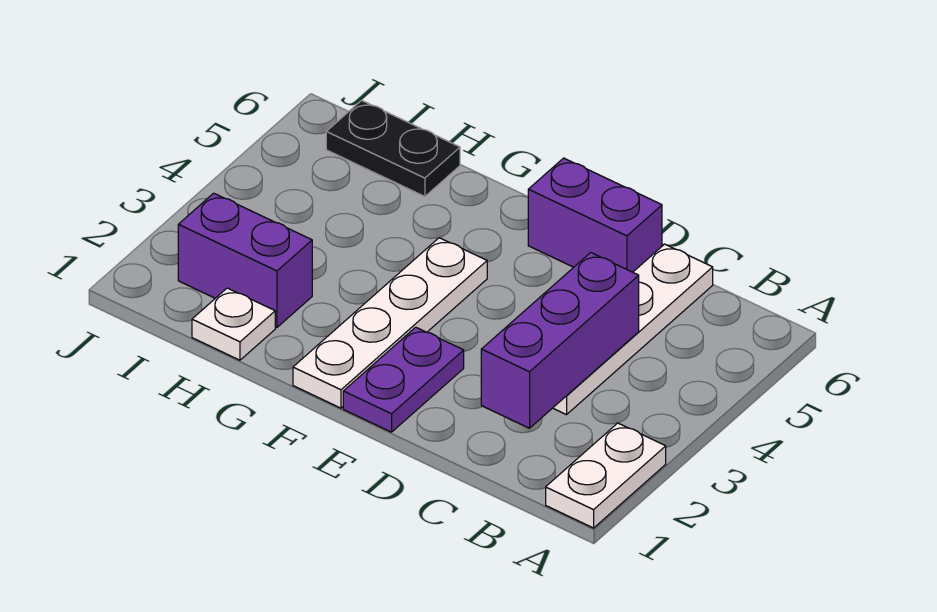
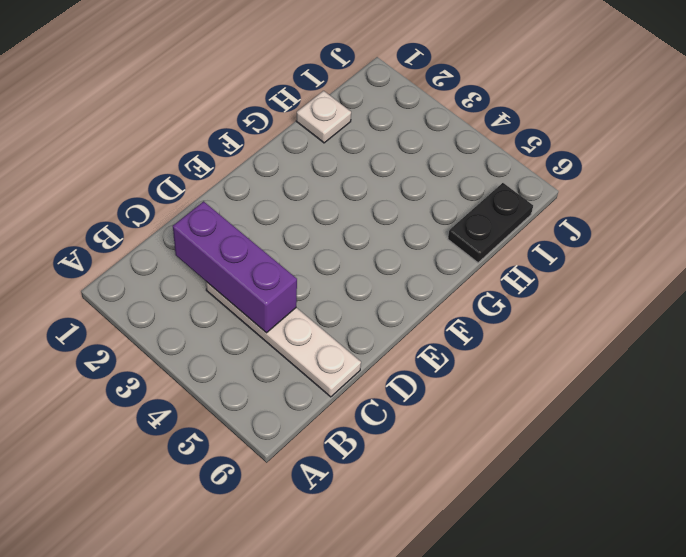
none -> white 1x2 plate [546,423,666,528]
none -> purple 1x2 brick [528,158,662,272]

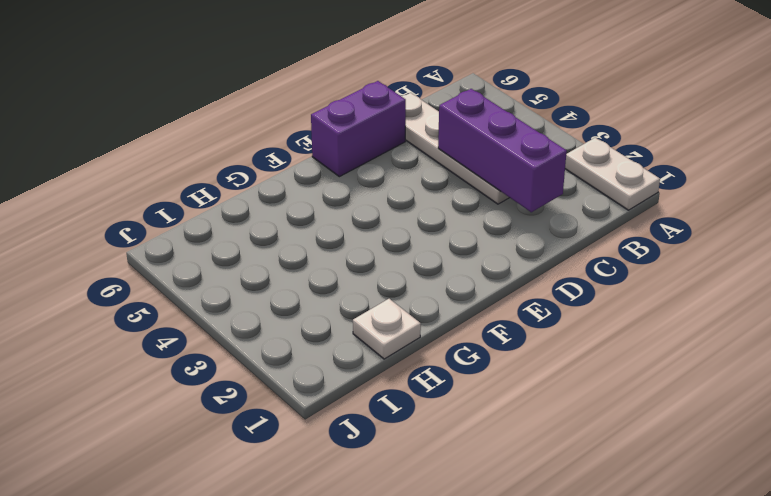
none -> purple 1x2 plate [343,327,464,432]
none -> white 1x4 plate [293,238,487,408]

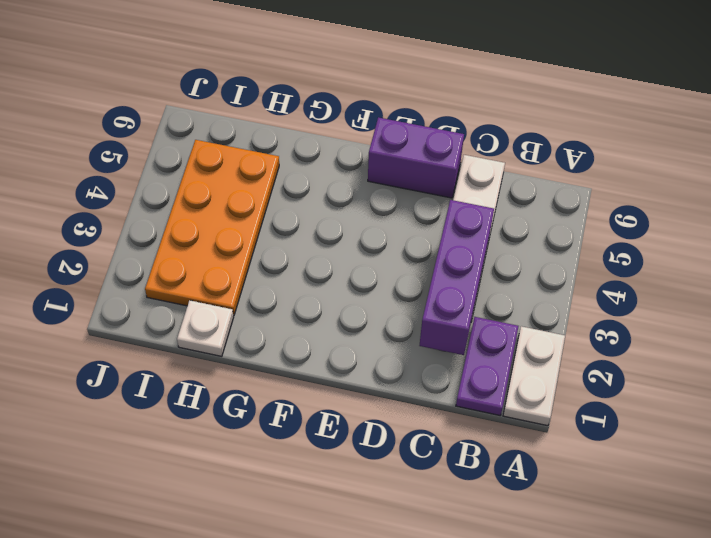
purple 1x2 plate [456,317,519,415] -> purple 1x2 plate moved to [343,327,464,432]
orange 2x4 plate [145,140,279,316] -> purple 1x2 brick [178,193,312,327]
none -> white 1x4 plate [293,238,487,408]
none -> black 1x2 plate [326,100,460,197]

